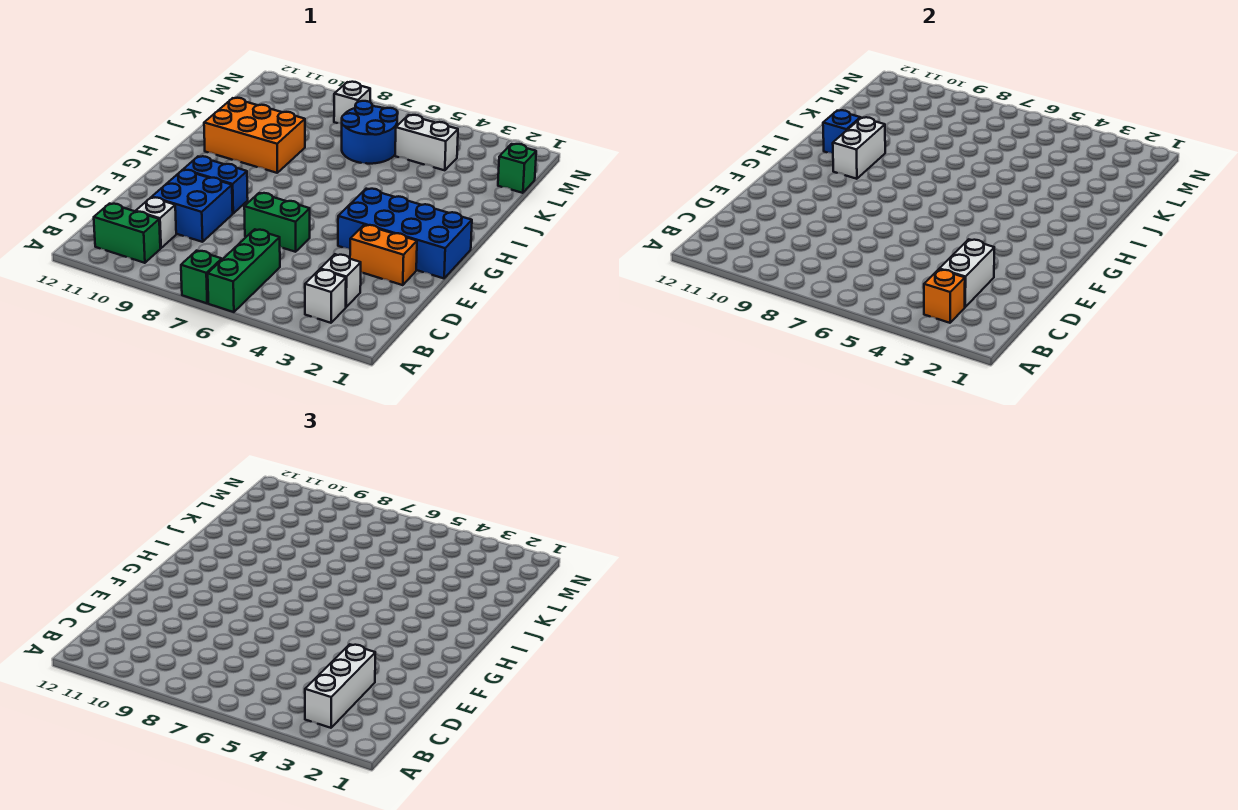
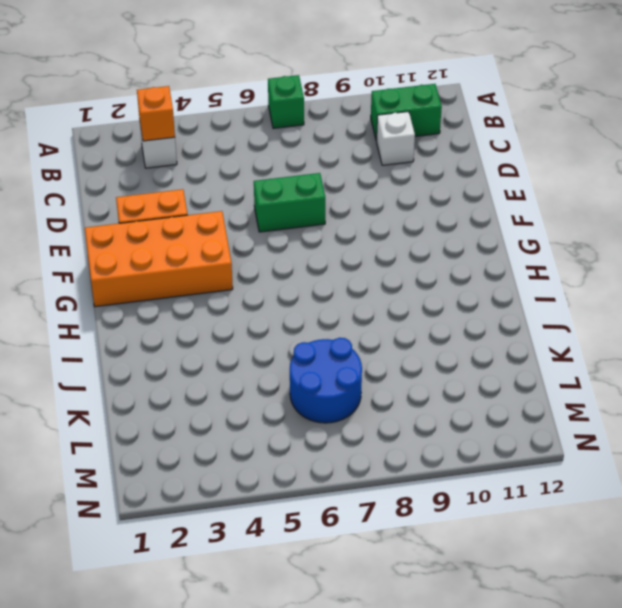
orange 2x4 brick [85,211,233,307] -> blue 2x4 brick [338,189,472,278]
none -> green 1x3 brick [208,229,280,312]
none -> white 1x1 brick [321,254,361,307]
none -> blue 2x2 brick [152,170,233,242]

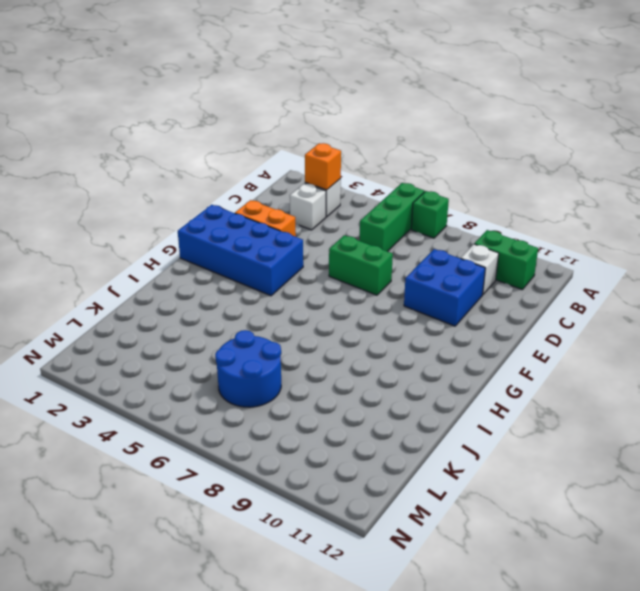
none -> blue 1x2 brick [183,156,248,213]
none -> orange 2x3 brick [204,98,305,173]
none -> green 1x1 brick [498,144,536,193]

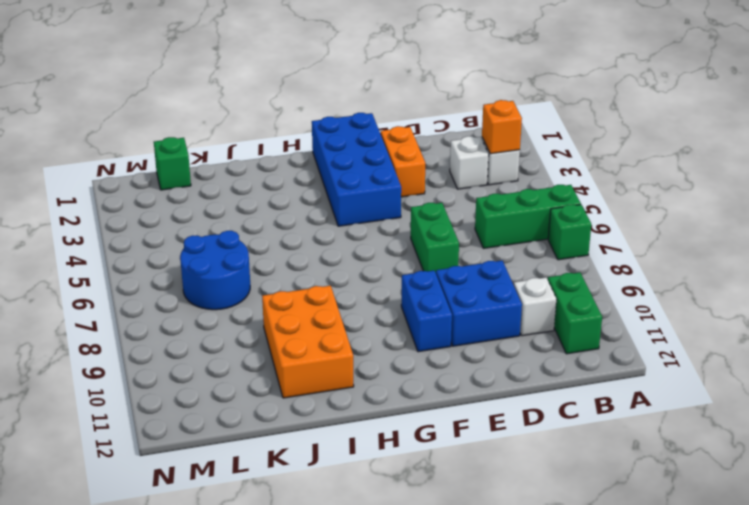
none -> white 1x2 brick [395,115,458,170]
none -> white 1x1 brick [334,82,370,123]
none -> white 1x2 brick [940,239,994,307]

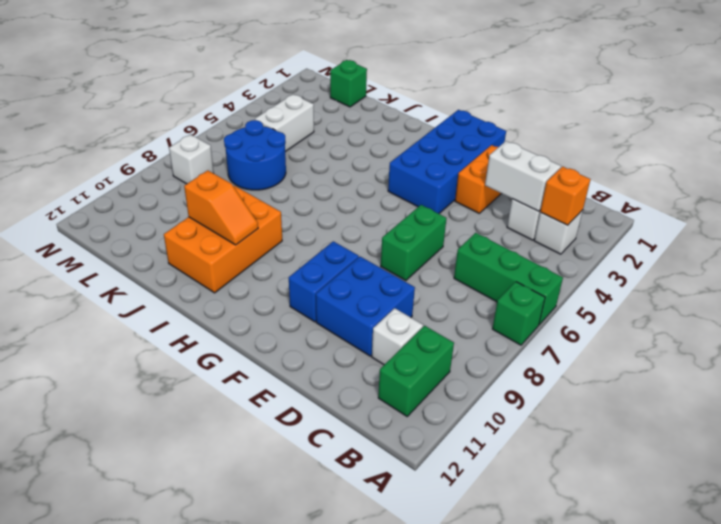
orange 1x2 slope [184,170,258,245] -> white 1x2 brick [833,117,885,179]
none -> blue 1x1 brick [823,110,860,153]
none -> white 1x3 brick [305,644,375,728]

